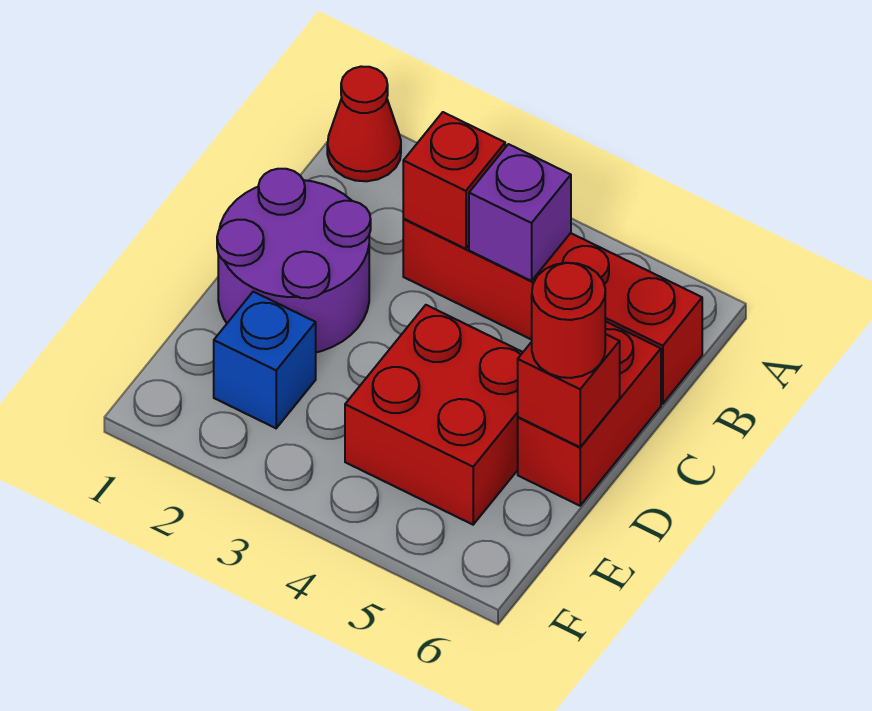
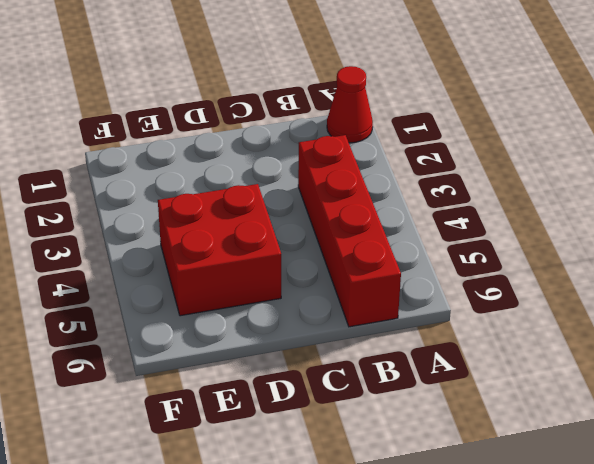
none -> purple 2x2 round brick [217,169,371,352]
none -> red 1x2 brick [518,321,661,506]

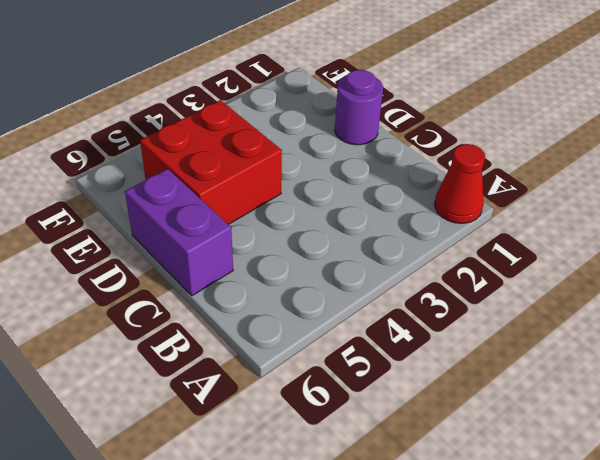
purple 1x2 brick [125,169,233,296] -> red 1x2 brick [518,321,661,506]
purple 1x1 round brick [335,70,383,145] -> purple 2x2 round brick [217,169,371,352]
none -> red 1x4 brick [403,219,702,404]
none -> blue 1x1 brick [214,292,316,428]

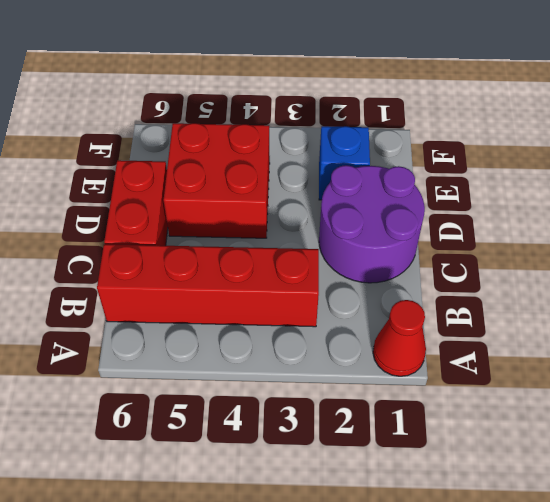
none -> red 1x1 brick [403,112,505,249]
none -> purple 1x1 brick [469,144,571,281]

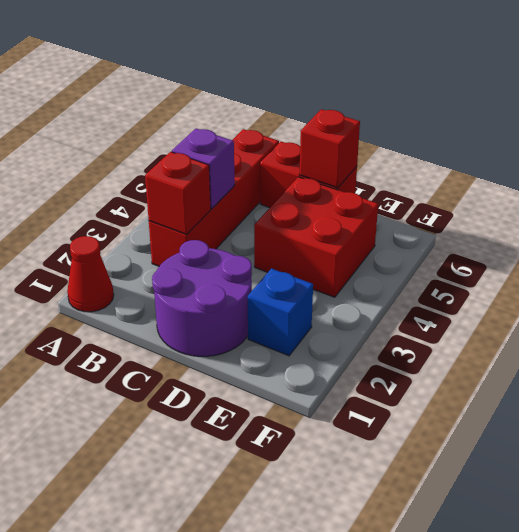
none -> red 1x1 round brick [532,263,605,378]

